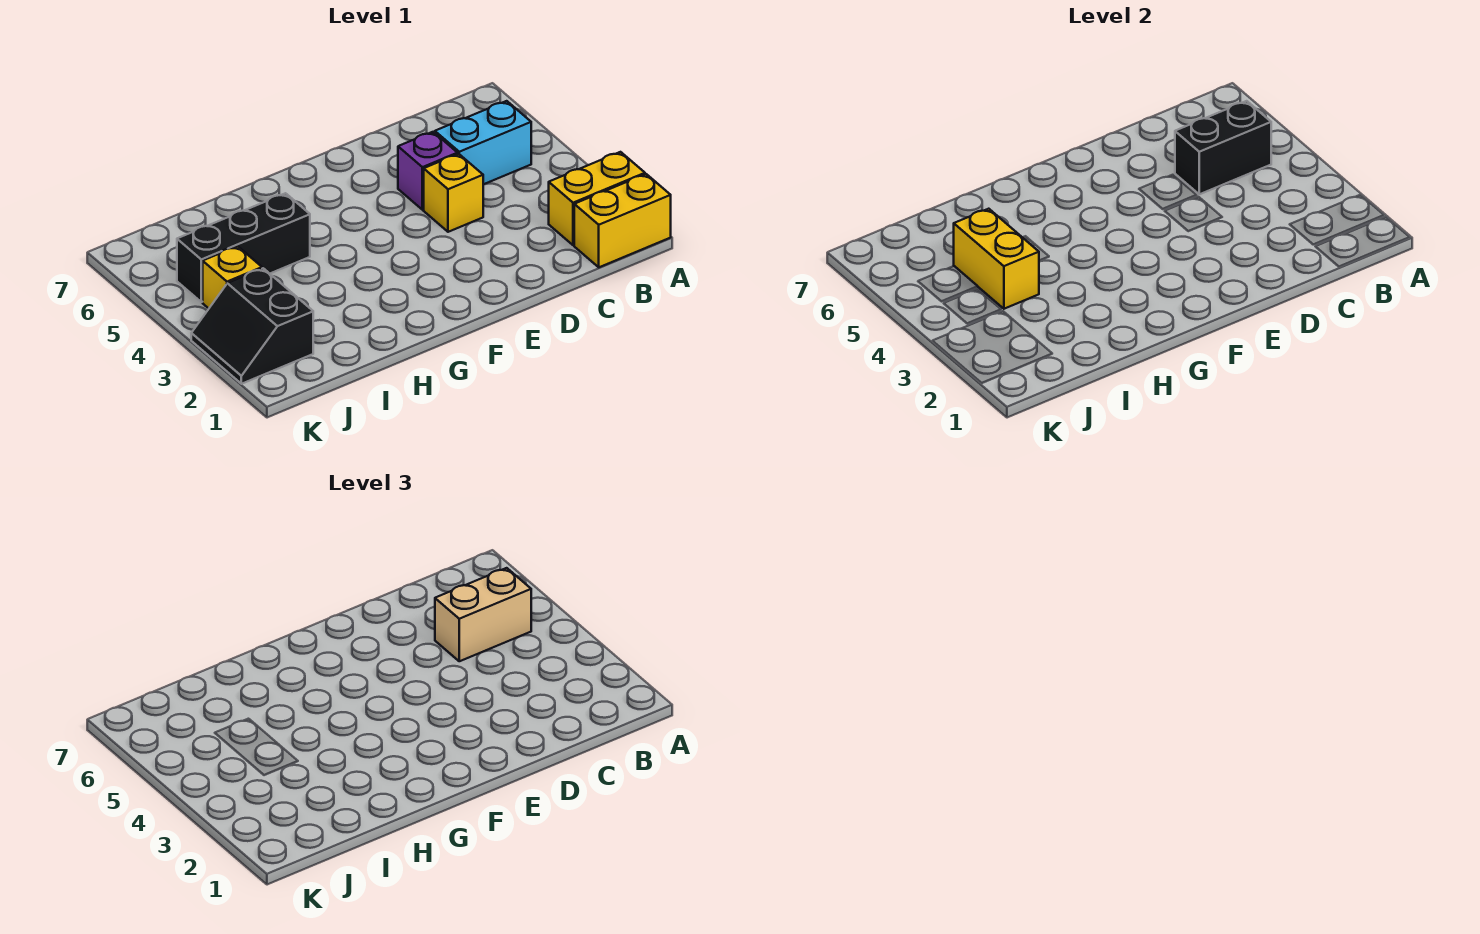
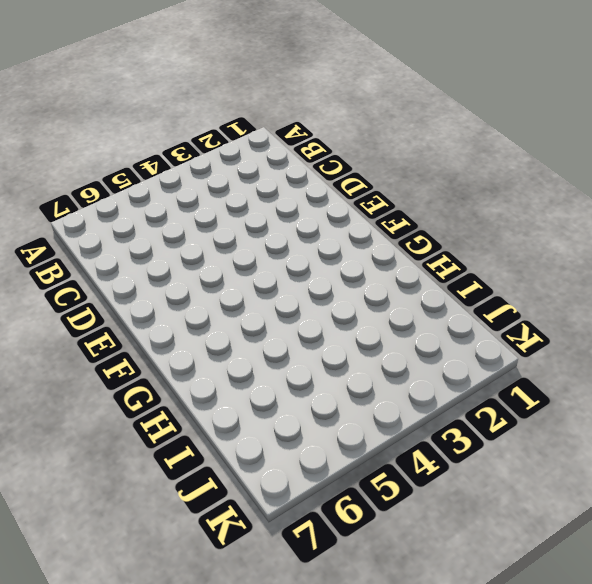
none -> yellow 1x2 brick [574,174,671,267]
none -> yellow 1x2 brick [549,152,645,245]

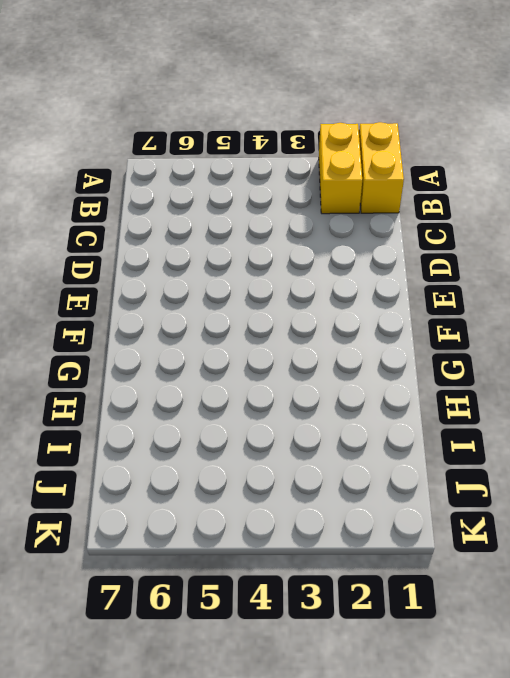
none -> cyan 1x2 brick [435,101,531,184]
none -> yellow 1x1 brick [424,154,484,232]

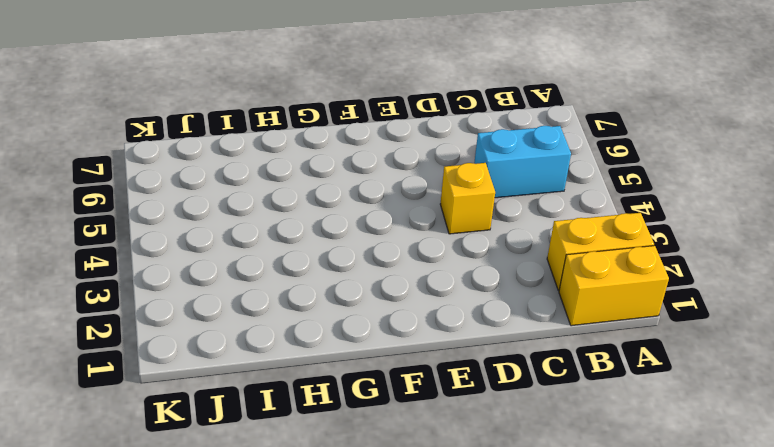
none -> purple 1x1 brick [398,132,458,210]
none -> black 1x3 brick [177,193,310,302]

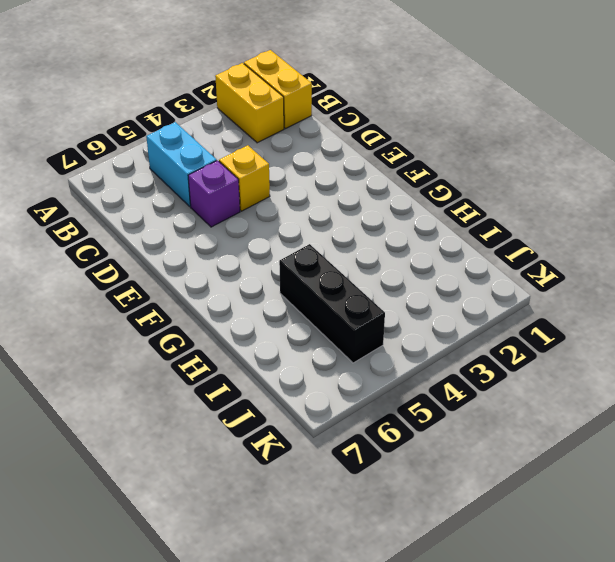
none -> black 2x2 slope [191,268,313,384]
none -> yellow 1x1 brick [203,246,262,308]

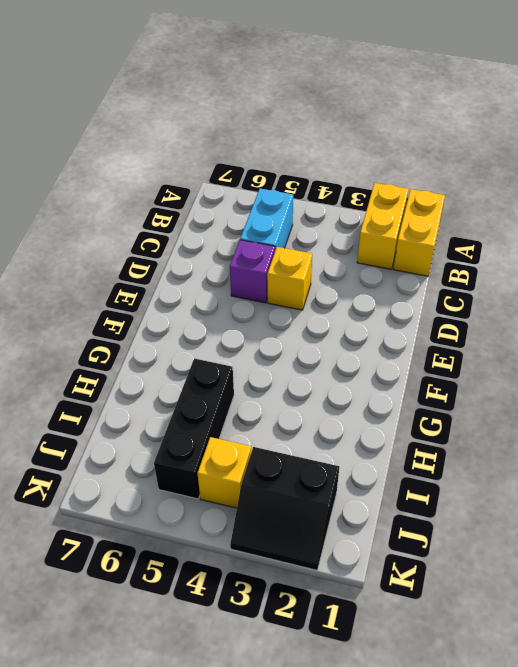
none -> black 1x2 brick [1175,101,1271,194]
none -> yellow 1x2 brick [954,209,1039,309]

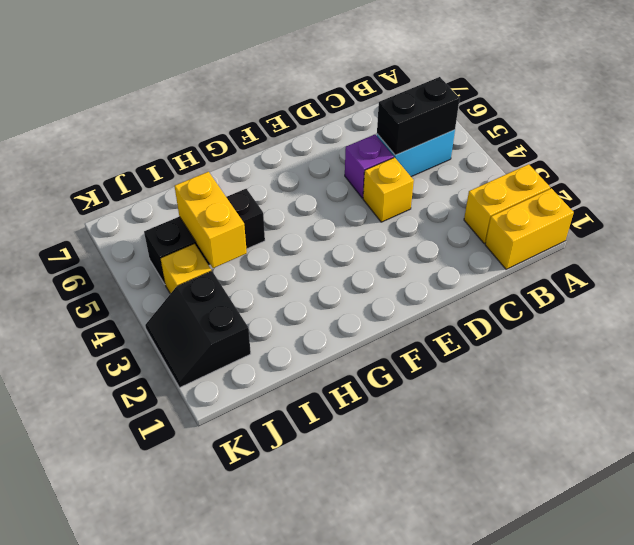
none -> tan 1x2 brick [435,568,531,661]

